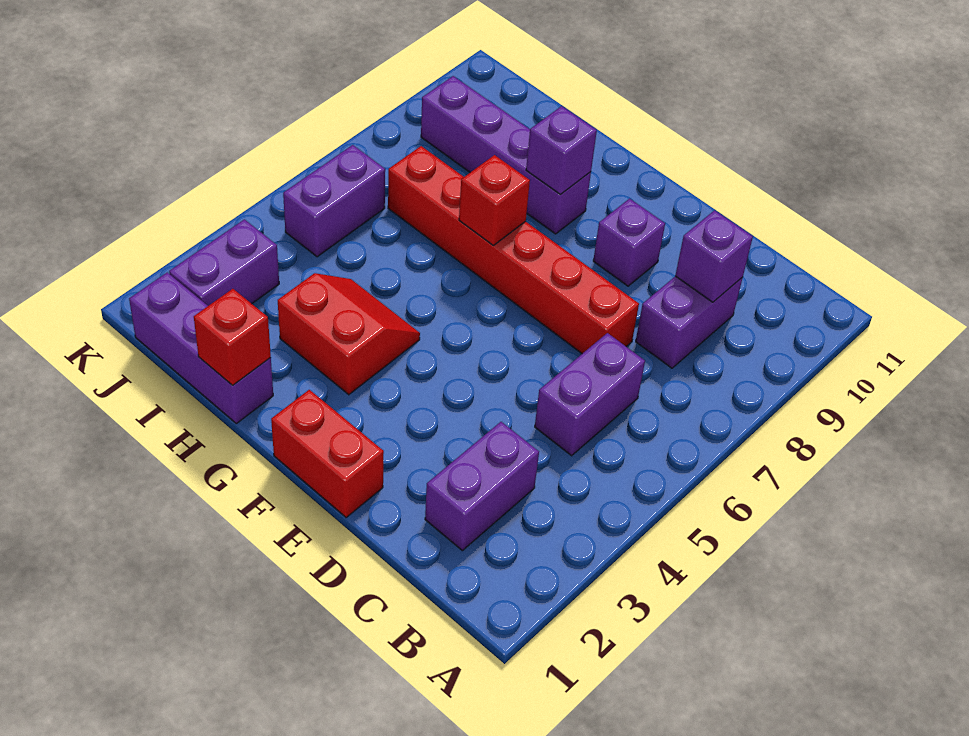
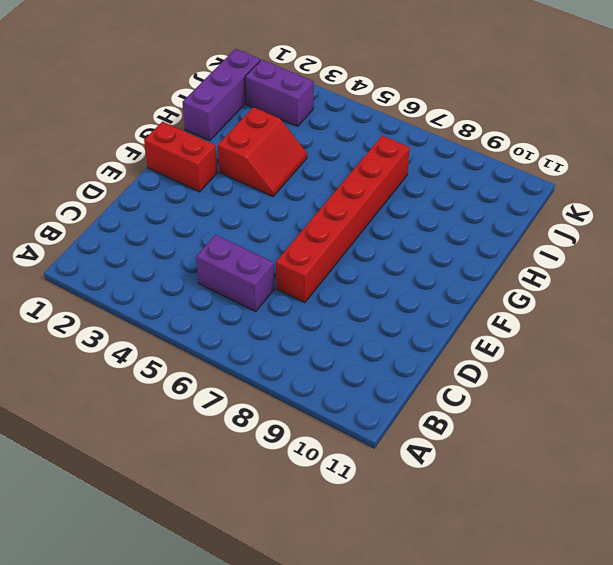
red 1x2 brick [144,122,217,192] -> red 1x2 brick turned to [271,390,384,517]
none -> purple 1x2 brick [425,422,539,551]
none -> purple 1x2 brick [636,276,743,368]
none -> purple 1x1 brick [593,199,665,286]

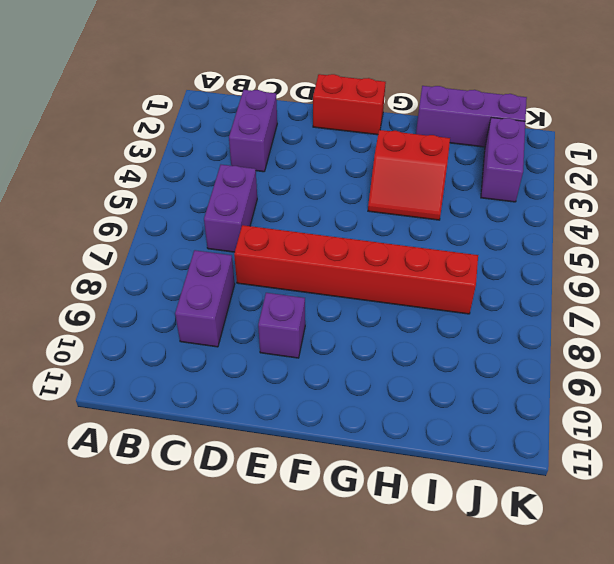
none -> purple 1x4 brick [421,76,591,234]
none -> purple 1x2 brick [283,145,385,257]
none -> purple 1x1 brick [675,210,753,302]

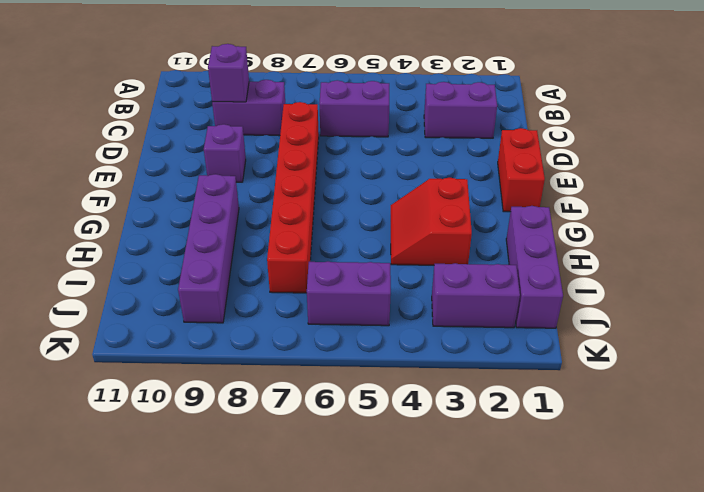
none -> red 1x1 brick [459,155,530,245]
none -> purple 1x1 brick [526,106,597,194]
none -> red 1x1 brick [194,289,271,385]

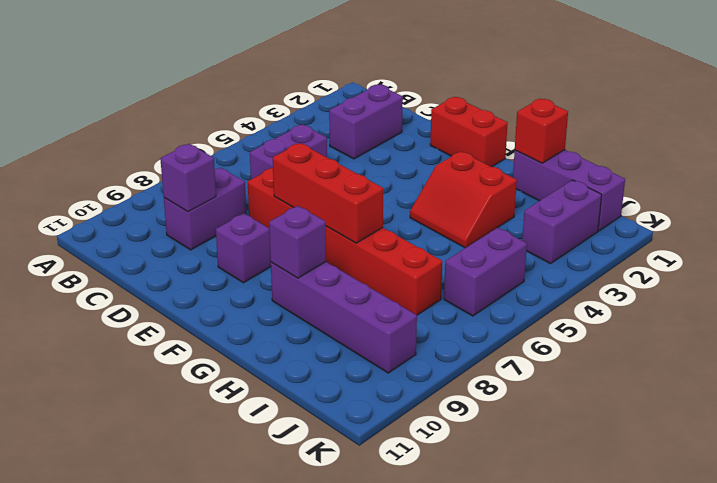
red 1x3 brick [273,143,383,243] -> red 1x1 brick [459,155,530,245]

